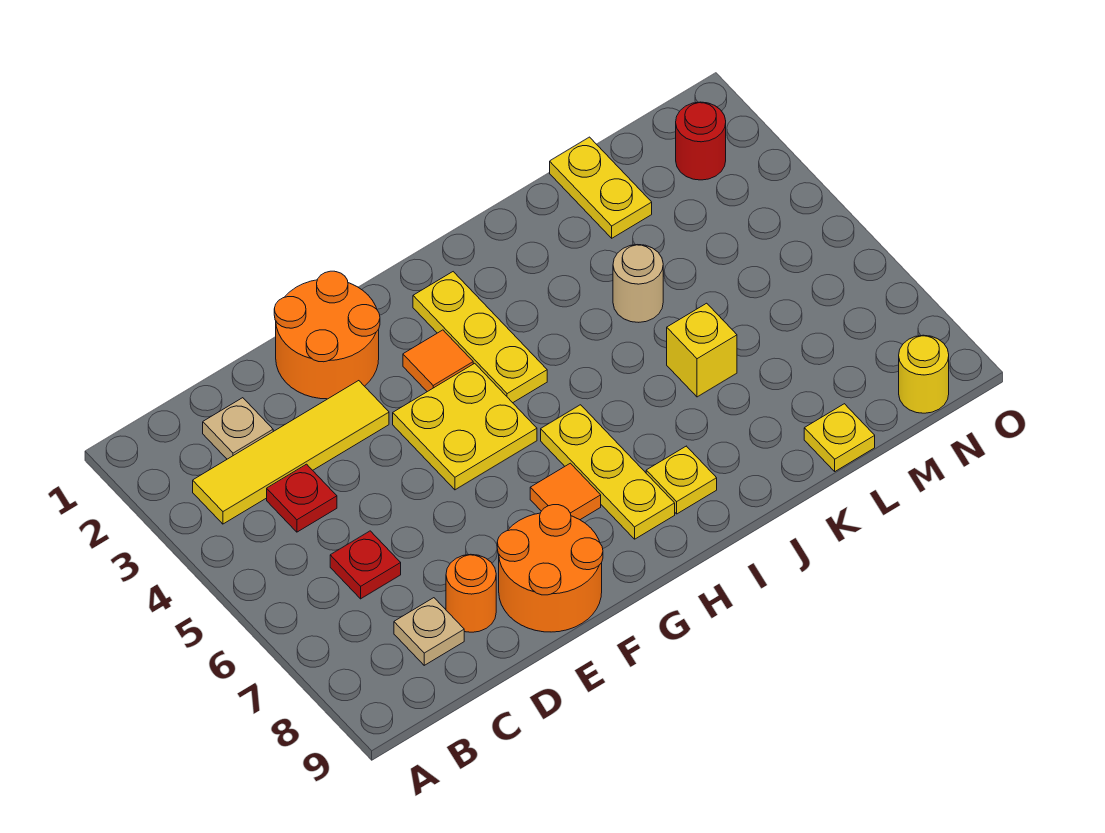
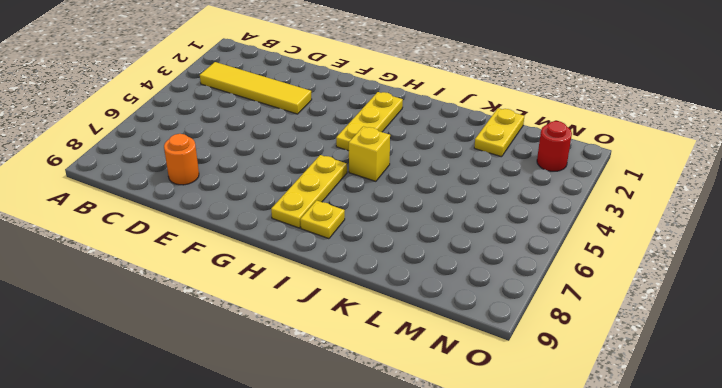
yellow 1x1 brick [349,126,390,181] -> yellow 1x1 brick moved to [667,303,737,397]
none -> tan 1x1 plate [203,398,273,459]
none -> red 1x1 plate [267,464,337,532]
none -> red 1x1 plate [330,531,401,599]

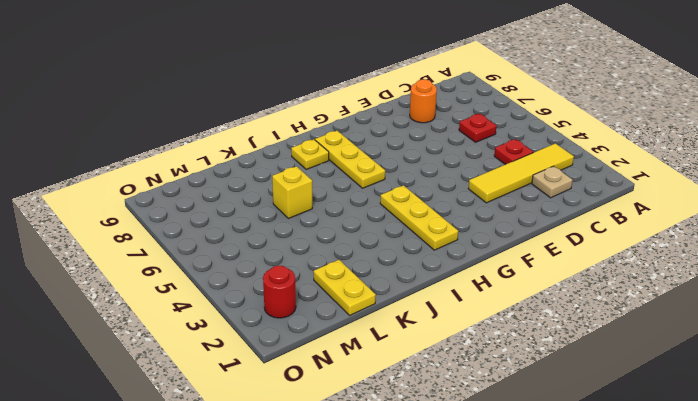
none -> tan 1x1 plate [394,598,464,665]
none -> orange 2x2 round brick [274,271,380,399]
none -> orange 2x2 round brick [497,505,603,632]

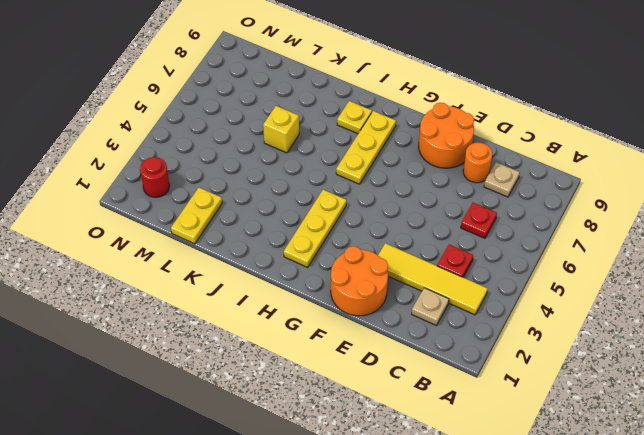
none -> yellow 2x2 plate [393,363,537,490]
none -> orange 1x1 tile [403,330,473,392]
none -> orange 1x1 tile [530,463,601,520]

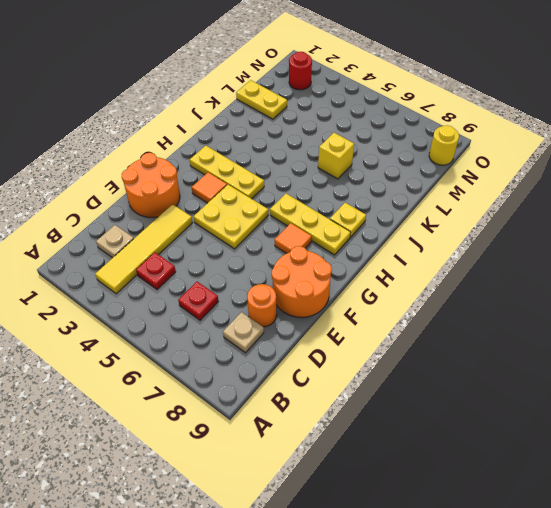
none -> tan 1x1 round brick [613,245,663,322]
none -> yellow 1x1 plate [804,404,875,471]

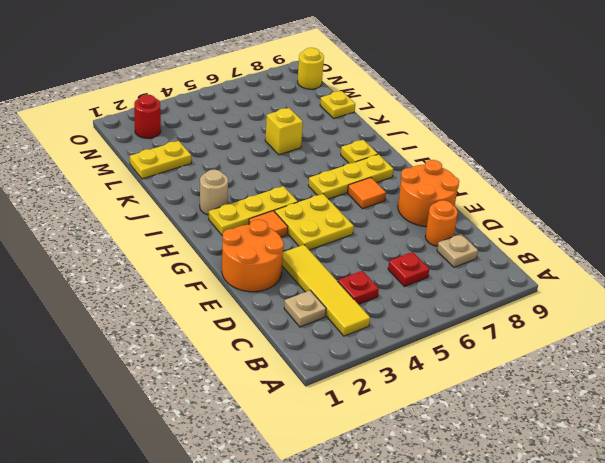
tan 1x1 round brick [200,169,228,215] -> tan 1x1 round brick moved to [613,245,663,322]

